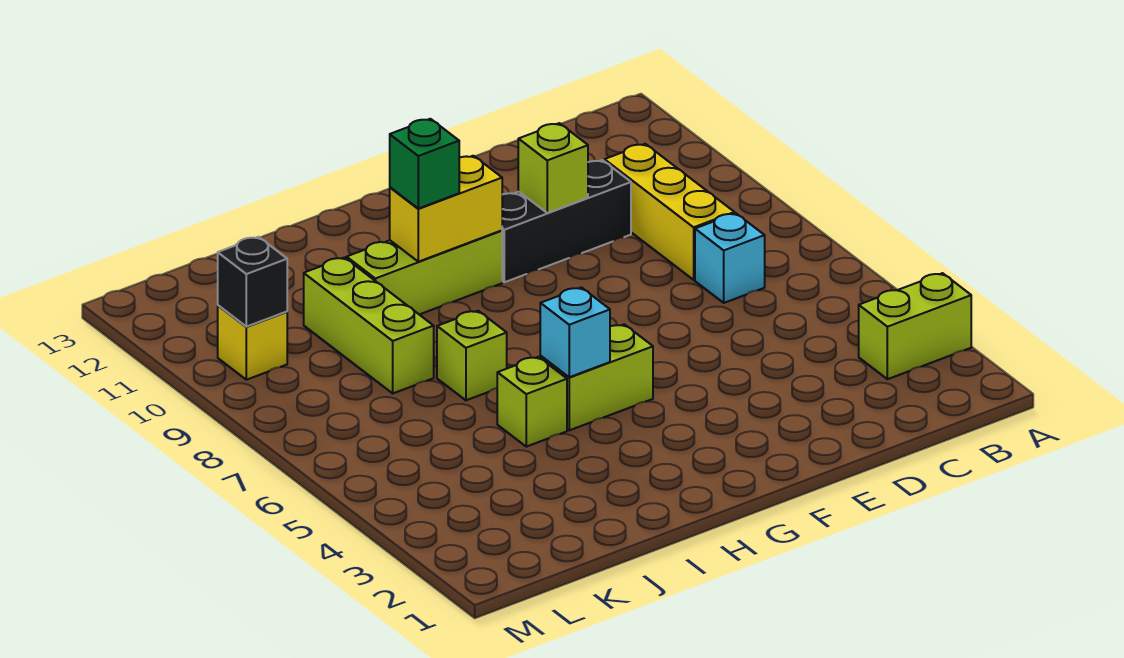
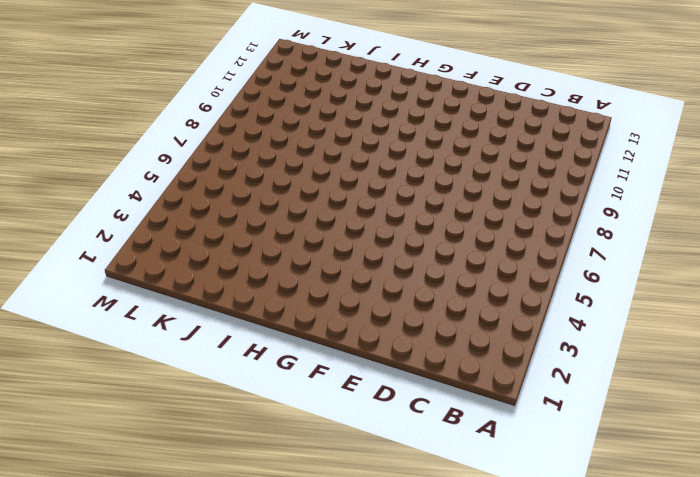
none -> lime 1x2 brick [859,273,971,379]
none -> cyan 1x1 brick [695,213,765,303]
none -> yellow 1x3 brick [604,144,734,280]

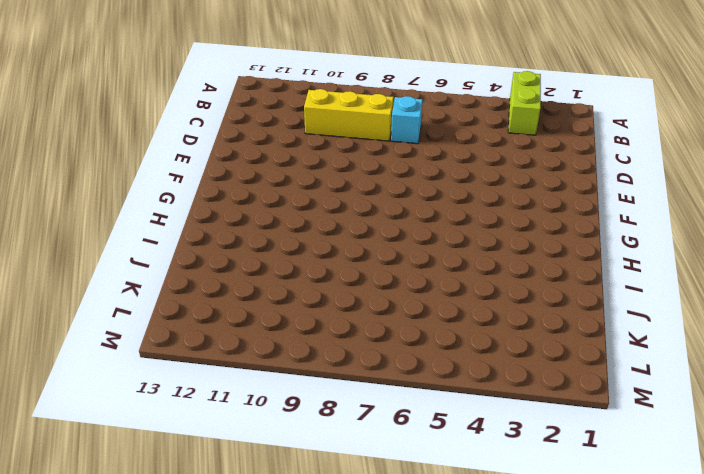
none -> black 1x3 brick [502,160,631,282]
none -> lime 1x2 brick [540,324,653,430]
none -> lime 1x3 brick [347,230,502,315]

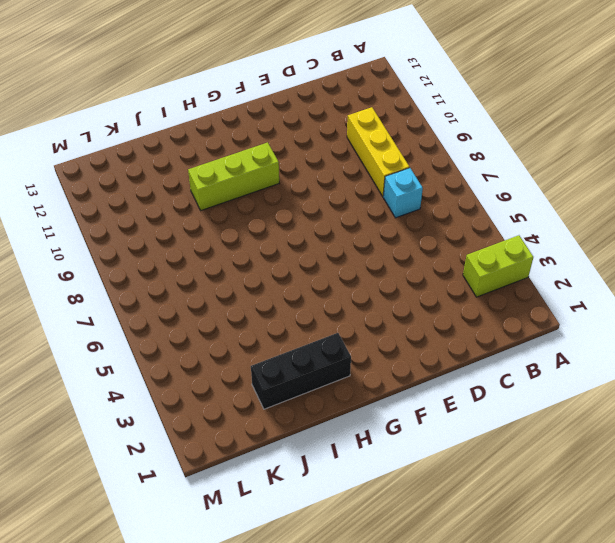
black 1x3 brick [251,333,351,409] -> black 1x3 brick moved to [502,160,631,282]
none -> lime 1x2 brick [540,324,653,430]
none -> lime 1x1 brick [497,357,567,447]
none -> lime 1x1 brick [437,311,507,400]

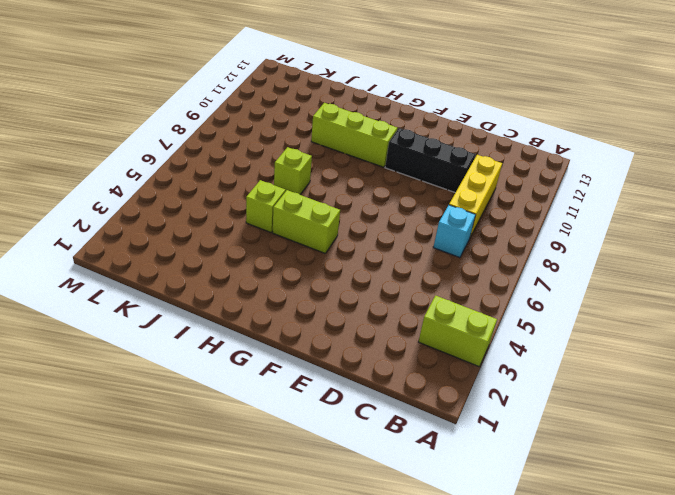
none -> lime 1x3 brick [304,258,434,393]
none -> yellow 1x1 brick [218,305,287,380]
none -> lime 1x1 brick [518,123,588,213]

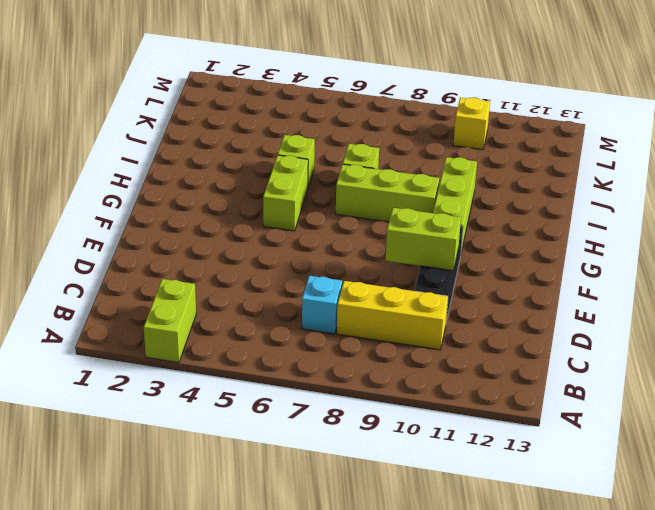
lime 1x2 brick [386,208,461,271] -> lime 1x1 brick [518,123,588,213]
lime 1x3 brick [336,164,439,222] -> lime 1x3 brick moved to [304,258,434,393]
none -> yellow 1x2 brick [390,156,502,262]
none -> cyan 1x1 brick [540,287,610,377]
none -> black 1x1 brick [218,237,287,327]

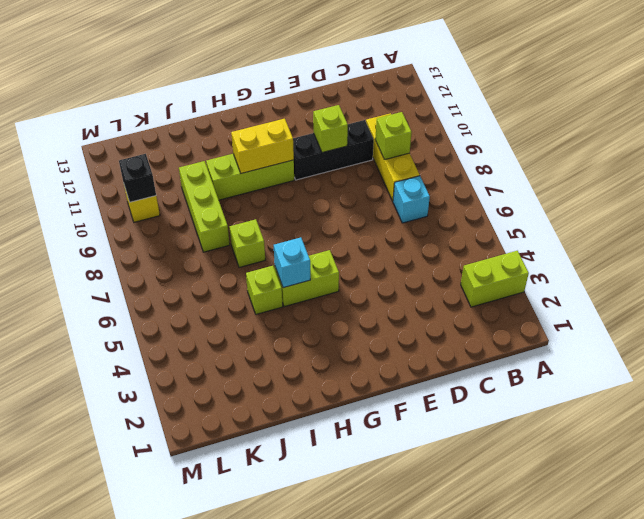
lime 1x1 brick [375,112,412,160] -> none
none -> green 1x1 brick [390,119,459,209]

